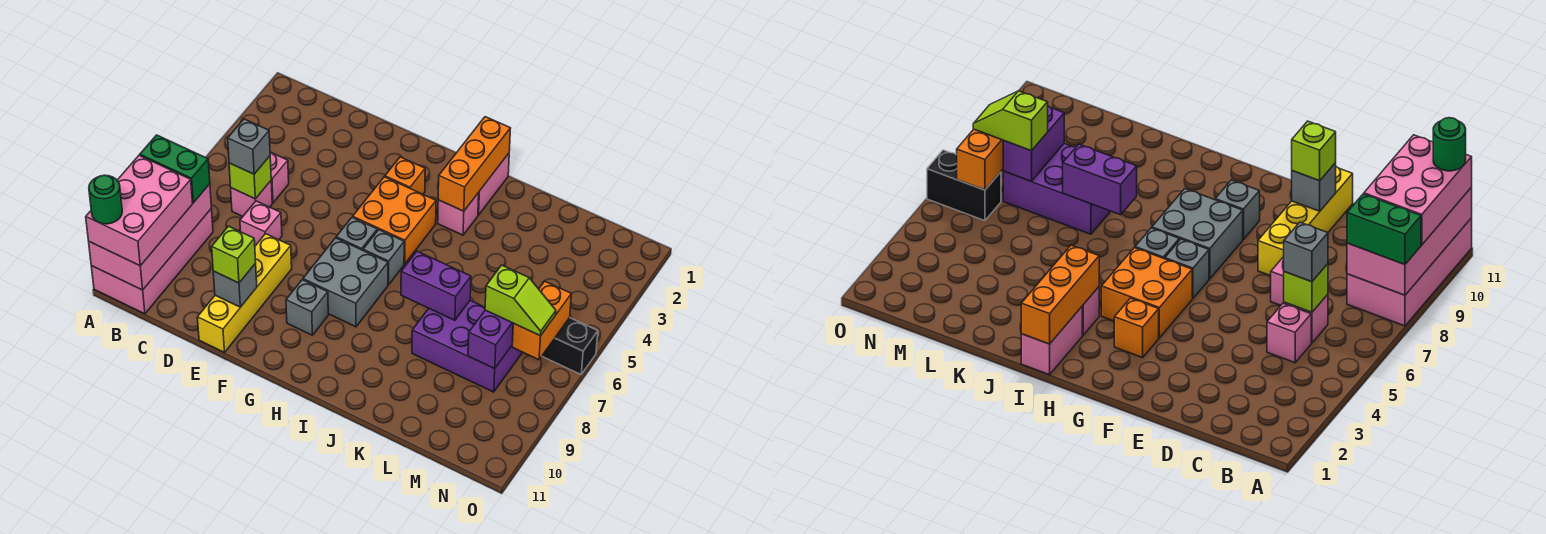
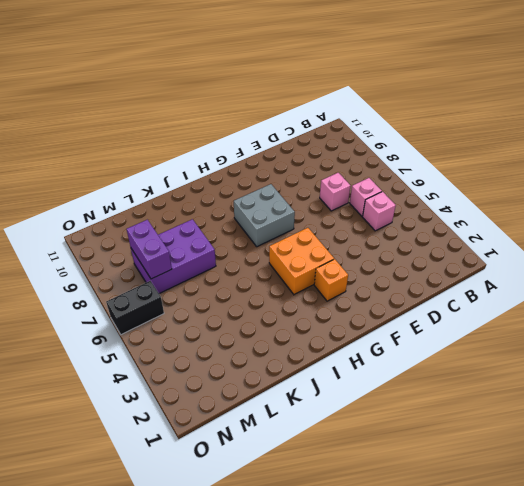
none -> pink 2x4 brick [91,209,213,314]
none -> yellow 1x4 brick [197,234,292,352]
none -> grey 1x1 brick [336,217,377,250]

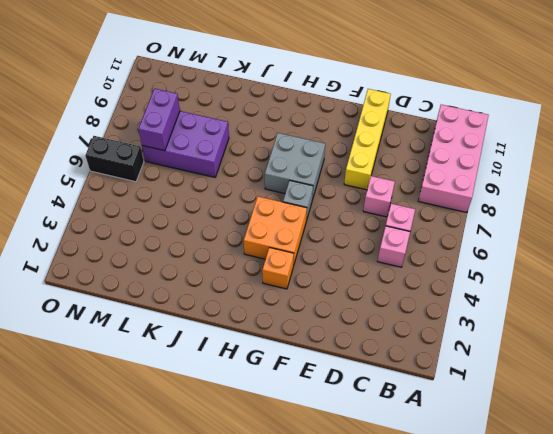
none -> grey 1x1 brick [286,280,328,335]
none -> grey 1x1 brick [363,230,404,285]
none -> pink 1x2 brick [478,153,509,215]

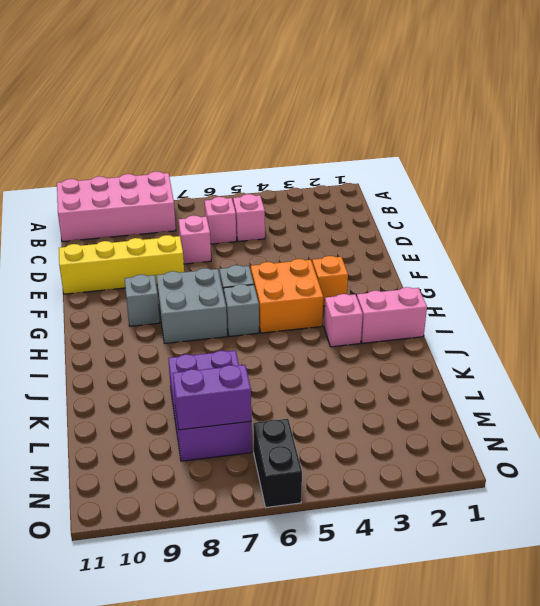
none -> pink 2x4 brick [89,184,211,290]
none -> lime 1x1 brick [229,156,271,199]
none -> grey 1x1 brick [213,263,257,307]

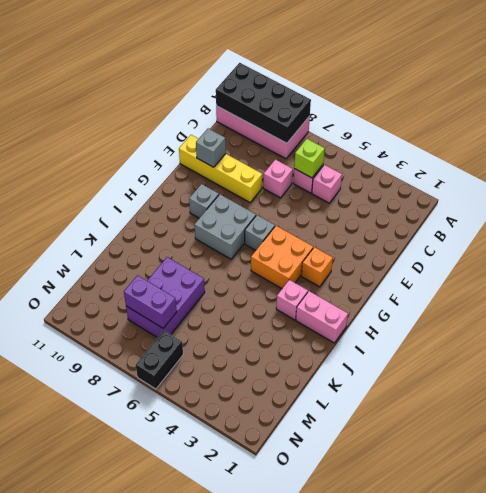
black 2x4 brick [216,63,311,143] -> pink 2x4 brick [89,184,211,290]
none -> grey 1x1 brick [363,230,404,285]
none -> orange 1x3 brick [438,117,511,211]
none -> purple 1x2 brick [401,251,471,320]

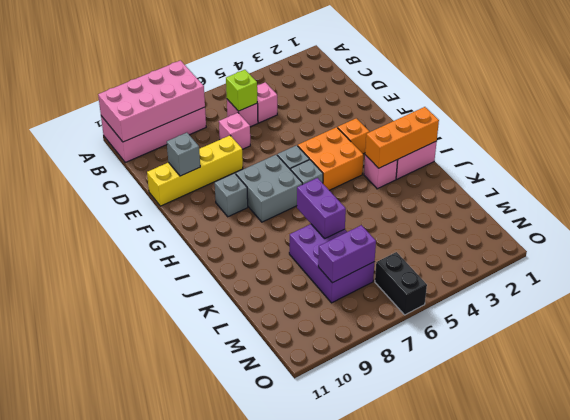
none -> orange 1x2 brick [512,281,571,360]
none -> green 1x2 brick [140,135,210,203]
none -> pink 2x3 brick [86,155,193,266]

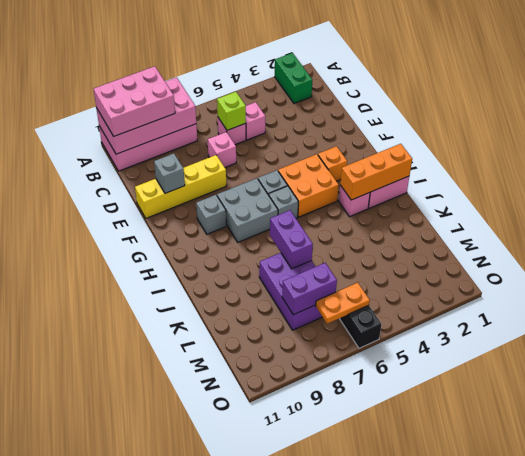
green 1x2 brick [275,53,312,103] -> green 1x2 brick moved to [140,135,210,203]
orange 1x2 plate [316,283,370,324] -> orange 1x2 brick [512,281,571,360]
none -> grey 1x1 brick [228,119,270,174]
none -> lime 1x1 brick [212,226,256,283]
none -> lime 1x2 slope [485,265,556,336]

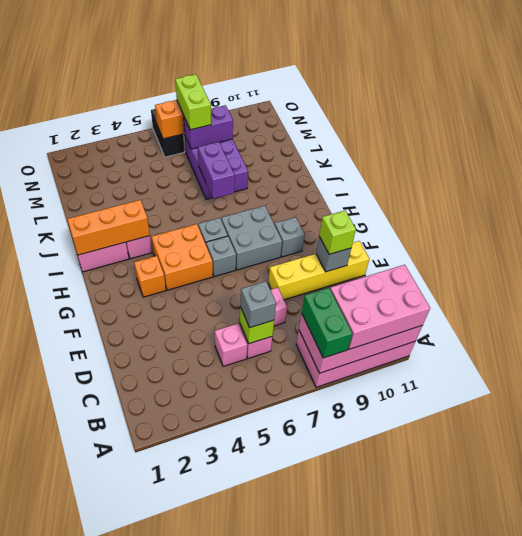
lime 1x2 brick [175,74,211,130] -> lime 1x2 slope [485,265,556,336]
none -> green 1x1 round brick [89,175,122,224]

